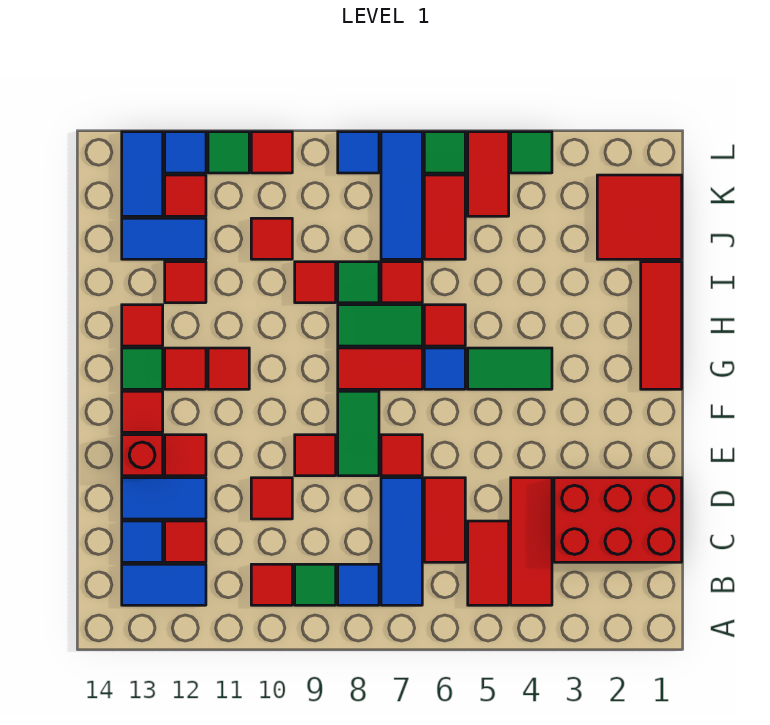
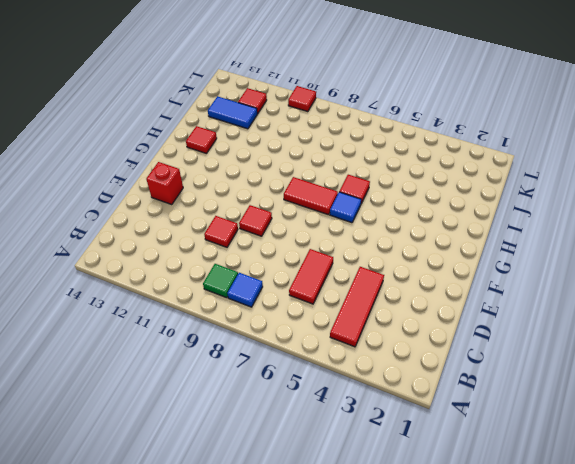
none -> red 1x2 tile [468,521,509,605]
none -> blue 1x3 tile [381,478,422,605]
none -> red 1x1 tile [251,564,292,605]
none -> blue 1x2 tile [122,564,206,605]

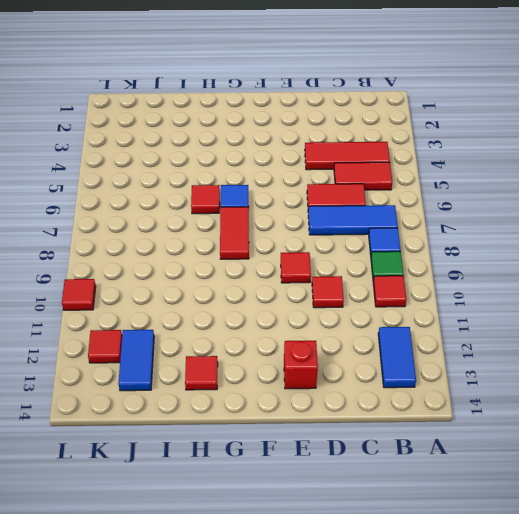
none -> red 2x3 brick [554,478,682,562]
none -> red 1x1 tile [165,521,206,562]
none -> blue 1x1 tile [122,521,163,562]
none -> blue 1x2 tile [122,478,206,519]

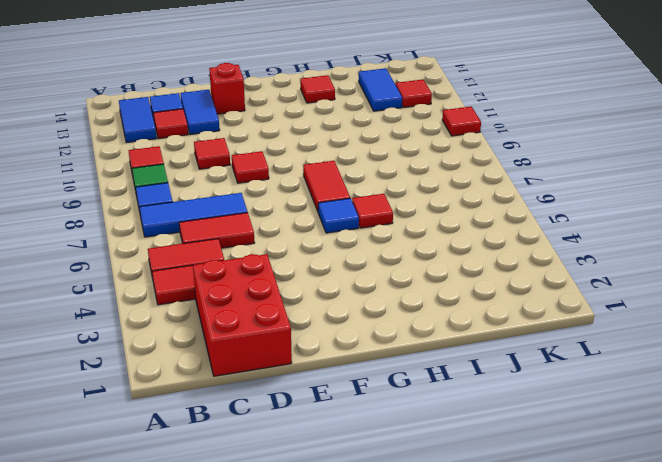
none -> red 1x1 tile [381,435,422,476]
none -> green 1x2 tile [338,391,379,476]
none -> red 1x1 tile [165,435,206,476]
none -> red 1x1 tile [122,391,163,432]

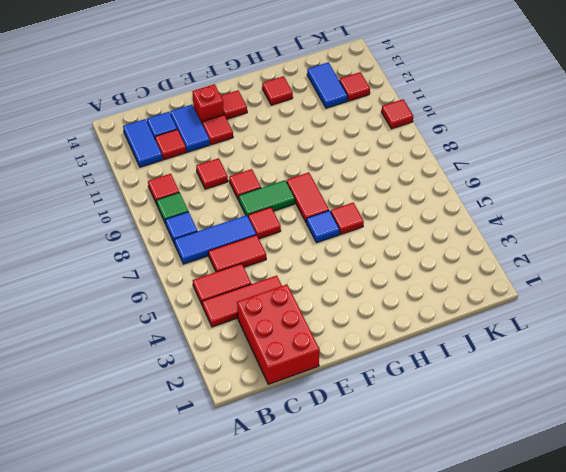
none -> red 1x3 tile [641,262,682,389]
none -> green 1x2 tile [468,348,552,389]
none -> red 1x1 tile [208,348,249,389]
none -> red 1x1 tile [165,348,206,389]

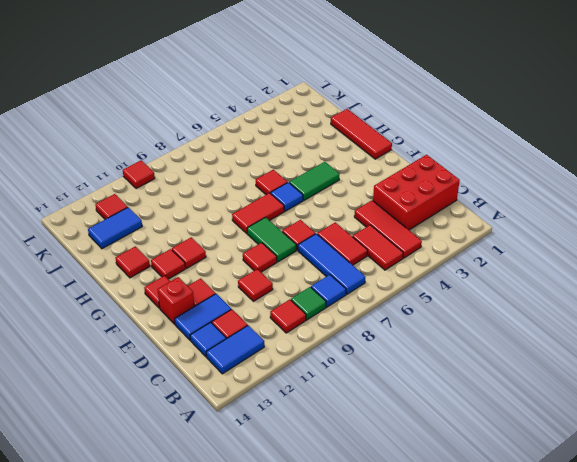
none -> green 1x1 tile [122,348,163,389]
none -> green 1x2 tile [338,305,422,346]
none -> red 1x1 tile [381,262,422,303]
none -> green 1x1 tile [338,262,379,303]

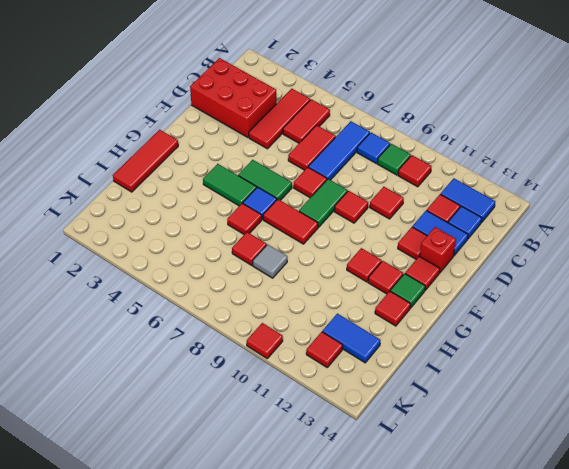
green 1x2 tile [238,160,292,200] -> green 1x2 tile moved to [338,305,422,346]
grey 1x1 tile [253,244,287,278] -> green 1x1 tile [338,262,379,303]
none -> red 1x1 tile [295,262,336,303]
none -> red 1x1 tile [165,262,206,303]
none -> red 2x2 tile [597,175,682,259]
none -> red 1x2 tile [424,175,465,259]

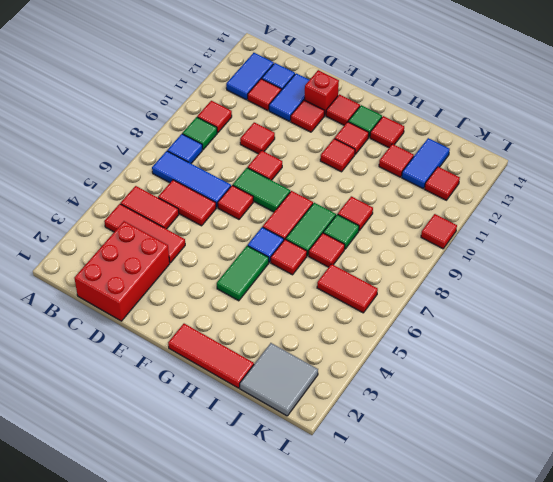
grey 2x2 tile [240,343,318,416] -> red 2x2 tile [597,175,682,259]
none -> blue 1x3 tile [381,132,422,259]
none -> red 1x1 tile [251,218,292,259]
none -> red 1x2 tile [468,132,509,216]
none -> blue 1x2 tile [122,132,163,216]

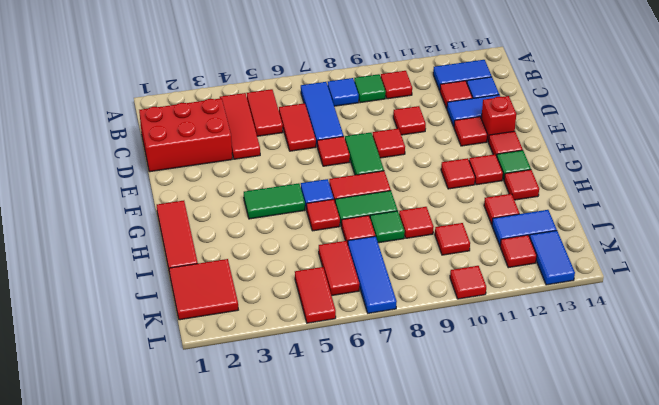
none -> green 1x1 tile [511,132,552,173]
none -> green 1x1 tile [424,132,465,173]
none -> blue 1x1 tile [338,132,379,173]
none -> green 1x1 tile [208,132,249,173]

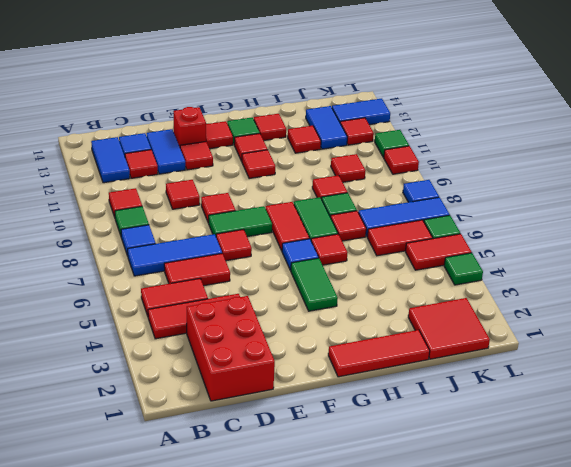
none -> blue 1x1 tile [165,132,206,173]

